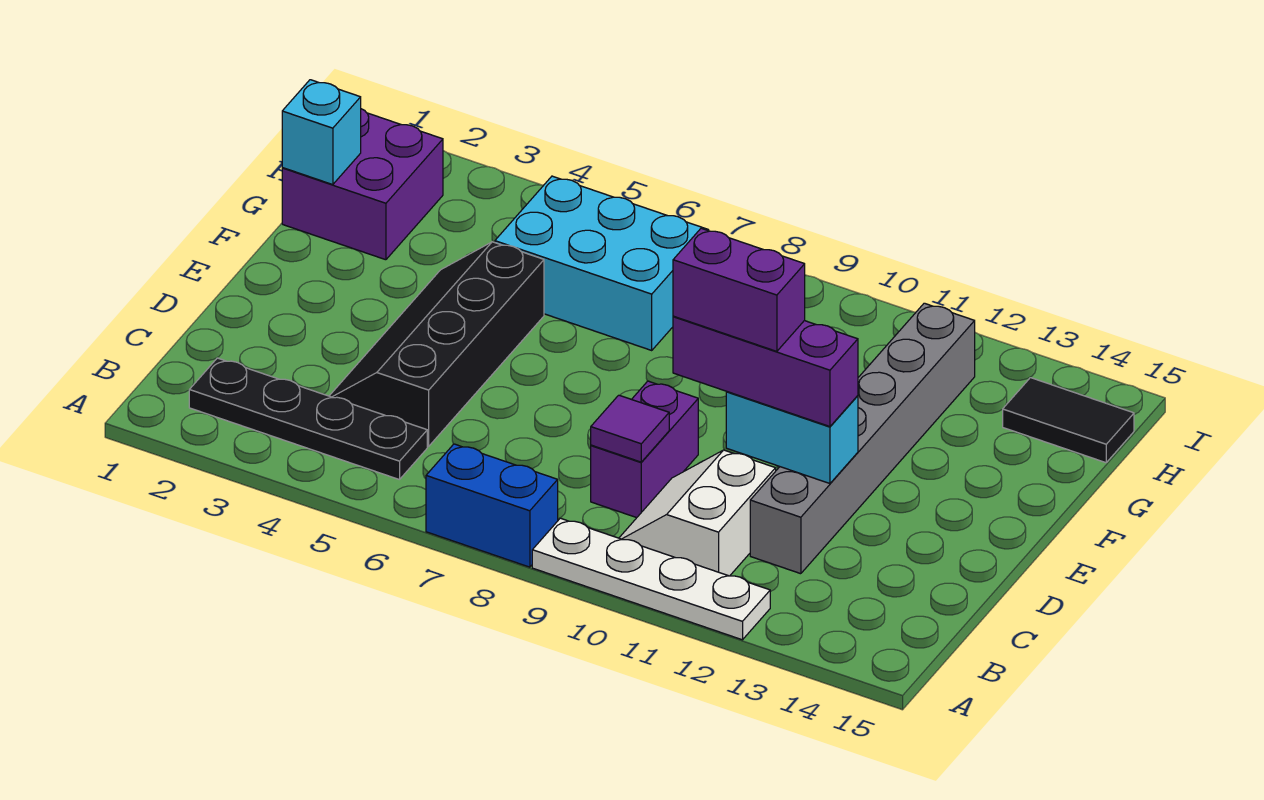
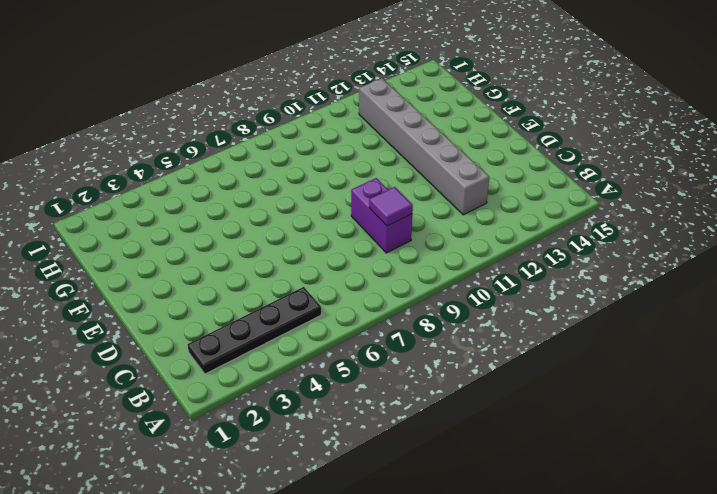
none -> blue 1x2 brick [426,444,558,567]
none -> white 1x4 plate [532,518,770,640]
none -> white 2x2 slope [619,450,776,576]

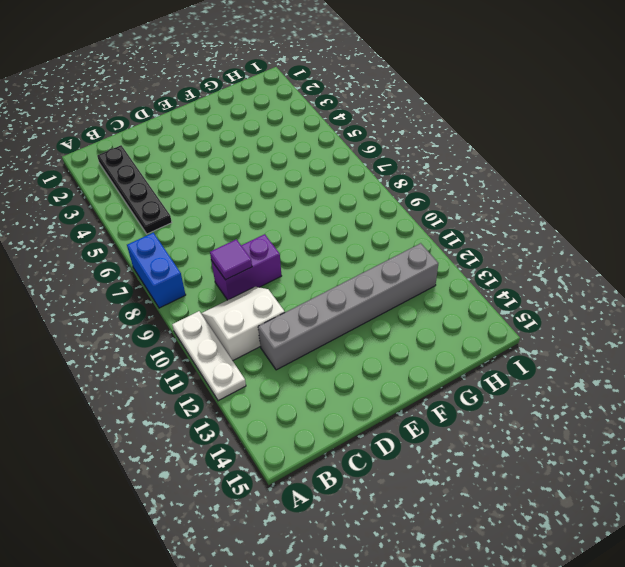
white 1x3 plate [172,311,246,401] -> white 1x4 plate [532,518,770,640]
none -> black 2x4 slope [330,242,544,446]
none -> purple 2x2 brick [282,109,443,260]
none -> cyan 2x3 brick [495,176,709,350]

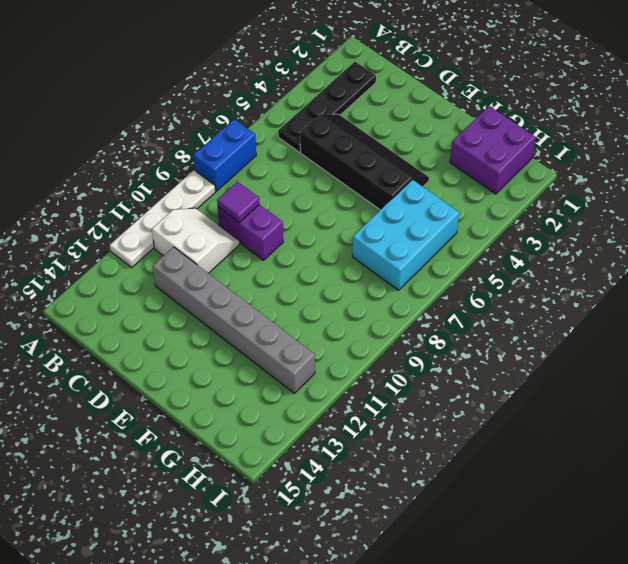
none -> black 1x2 tile [1003,378,1134,463]
none -> cyan 1x2 brick [726,392,858,484]
none -> cyan 1x1 brick [282,80,361,185]

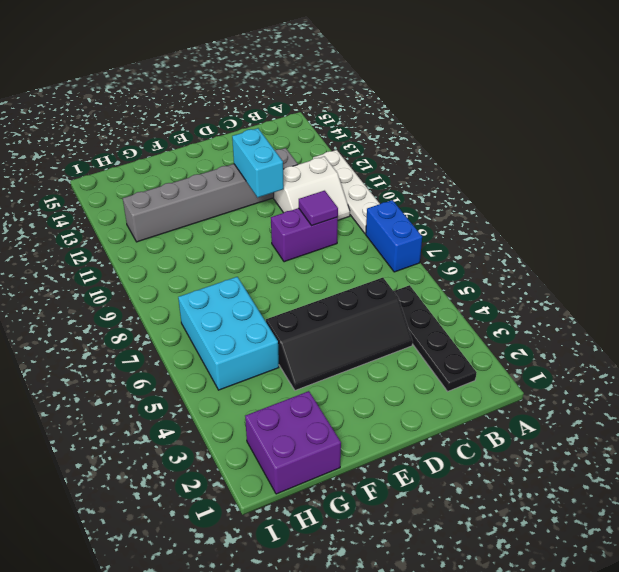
none -> black 1x2 tile [1003,378,1134,463]
none -> cyan 1x1 brick [282,80,361,185]
none -> purple 1x3 brick [673,316,858,427]

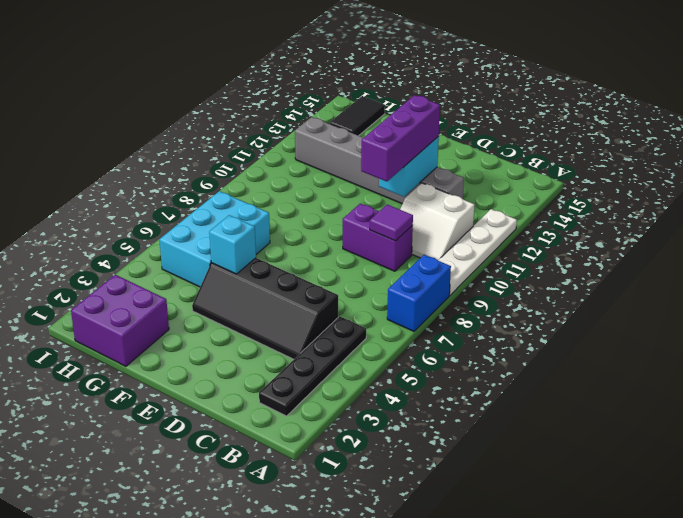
cyan 1x1 brick [209,215,256,274] -> cyan 1x1 brick moved to [282,80,361,185]
none -> purple 1x2 brick [673,228,805,351]

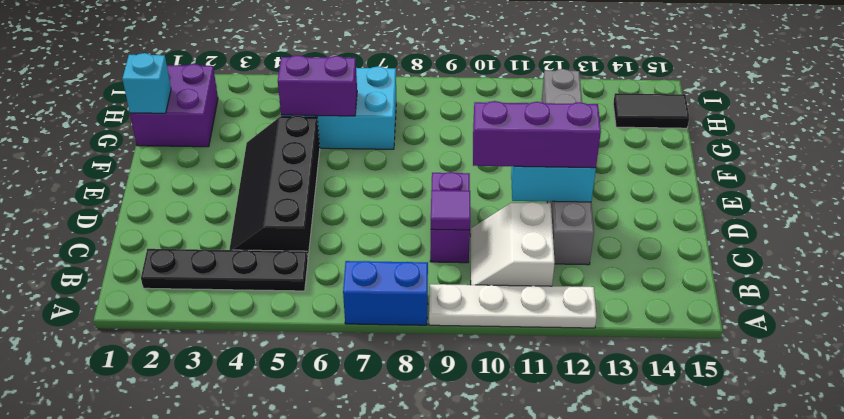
purple 1x2 brick [278,55,357,116] -> purple 1x2 brick moved to [673,228,805,351]

